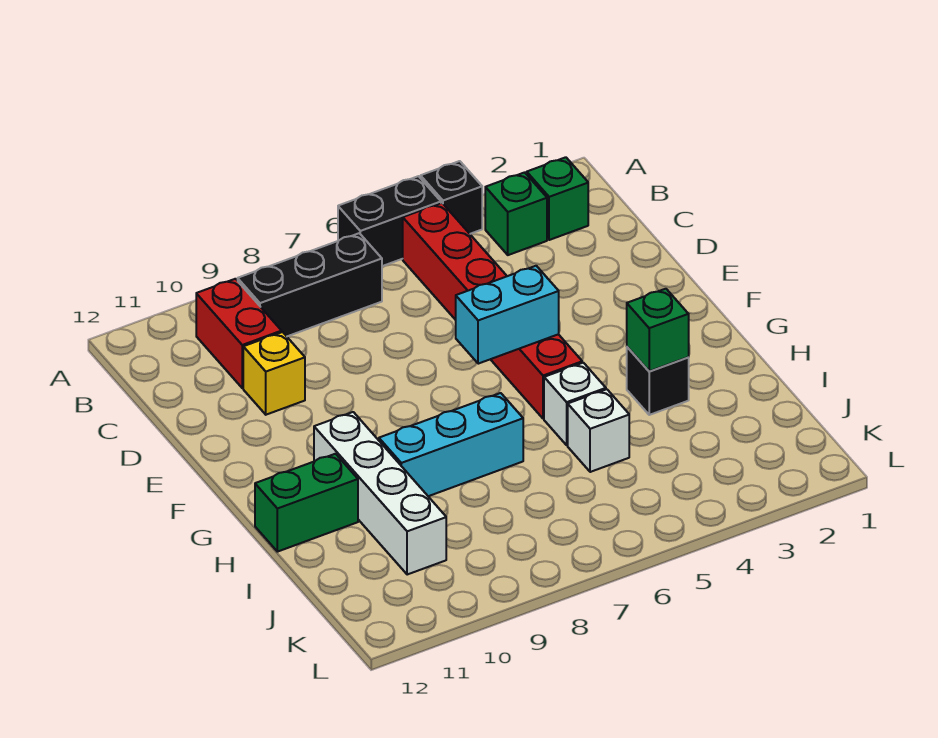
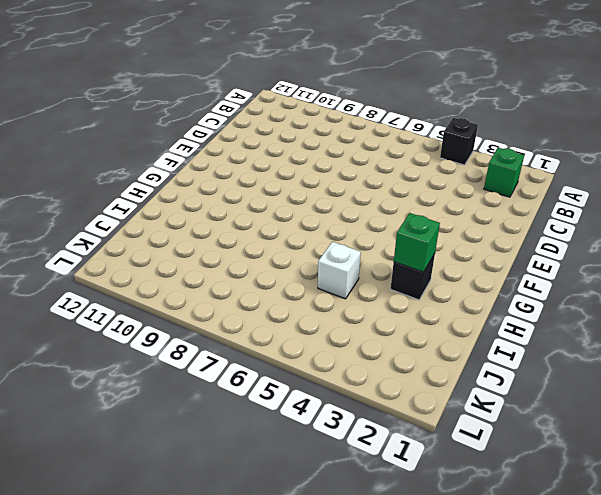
none -> black 1x2 brick [338,176,441,266]
none -> green 1x1 brick [485,172,547,255]
none -> red 1x6 brick [403,203,582,419]

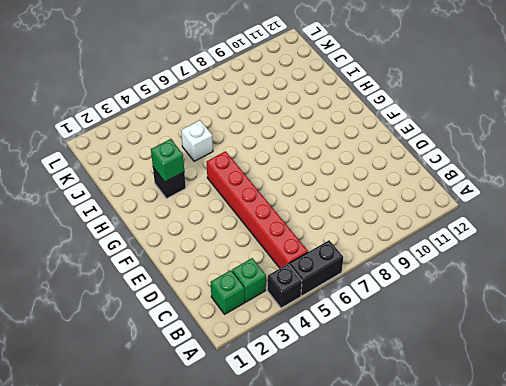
none -> black 1x3 brick [238,233,382,336]
none -> red 1x2 brick [196,279,282,388]
none -> yellow 1x1 brick [243,332,305,415]

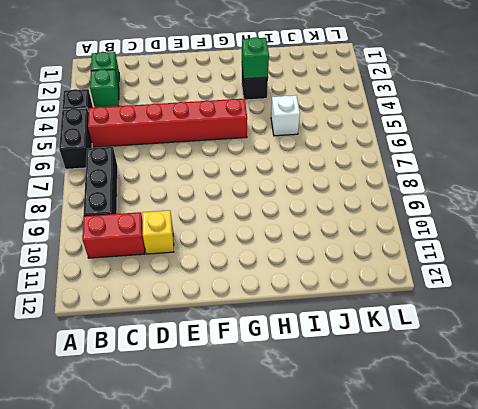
none -> white 1x4 brick [314,412,446,575]
none -> white 1x1 brick [544,363,606,445]
none -> cyan 1x3 brick [379,393,523,496]

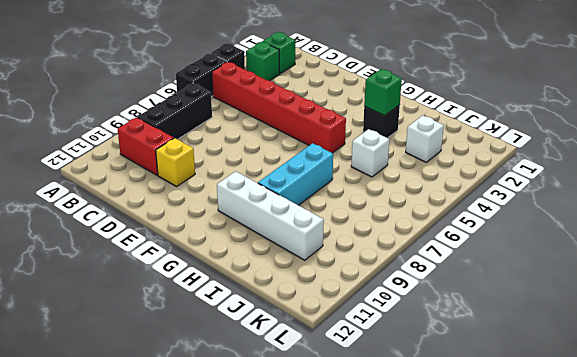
white 1x1 brick [406,115,444,162] -> white 1x1 brick moved to [544,363,606,445]
none -> green 1x2 brick [255,454,358,552]
none -> cyan 1x2 brick [456,266,559,364]

